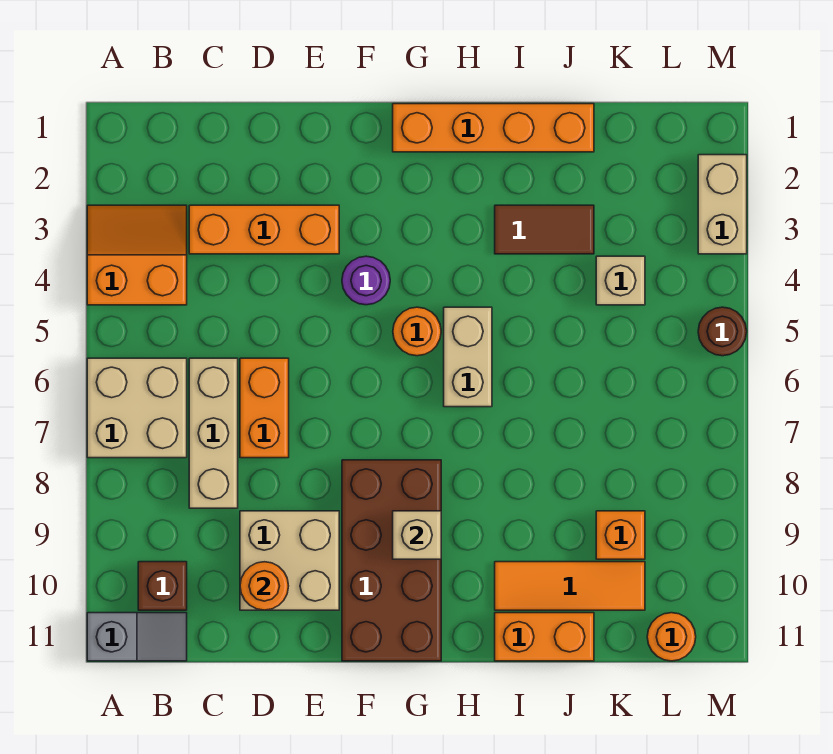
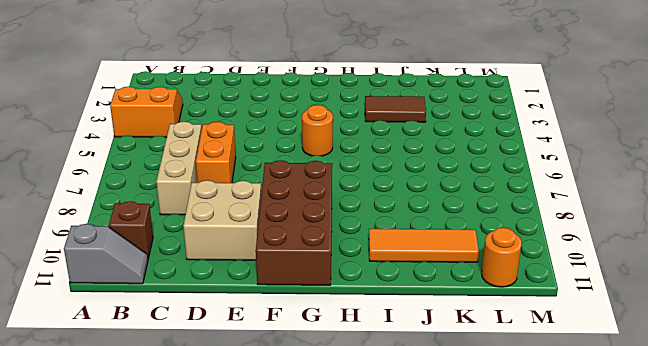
none -> tan 2x2 brick [87,358,187,458]
none -> orange 1x3 brick [189,205,339,254]
none -> purple 1x1 round brick [342,256,390,305]

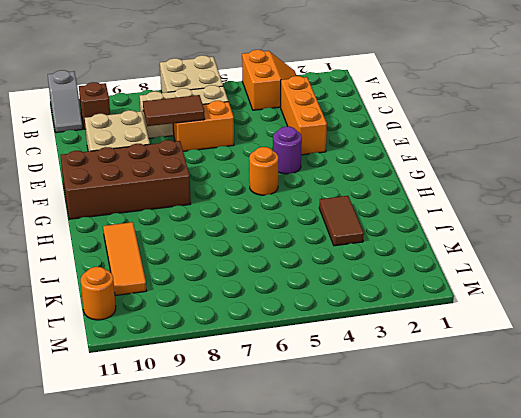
brown 1x2 tile [143,95,205,126] -> none
none -> orange 1x4 brick [393,104,594,152]
none -> tan 1x2 brick [444,307,492,407]
none -> orange 1x2 brick [495,613,594,661]

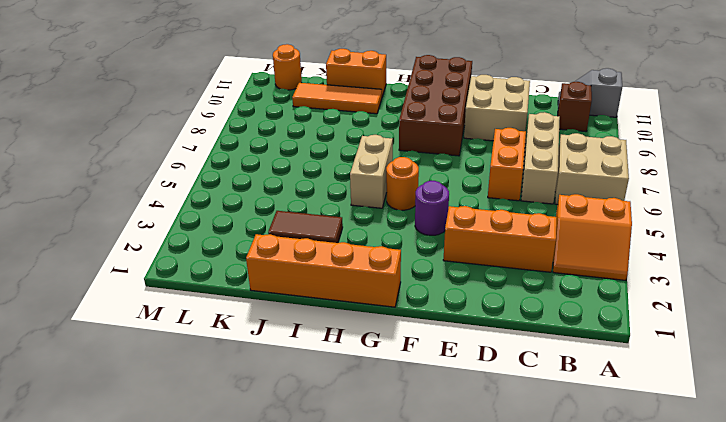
none -> tan 1x1 brick [596,256,645,305]
none -> orange 1x1 brick [596,511,645,559]
none -> tan 1x2 brick [698,155,747,254]

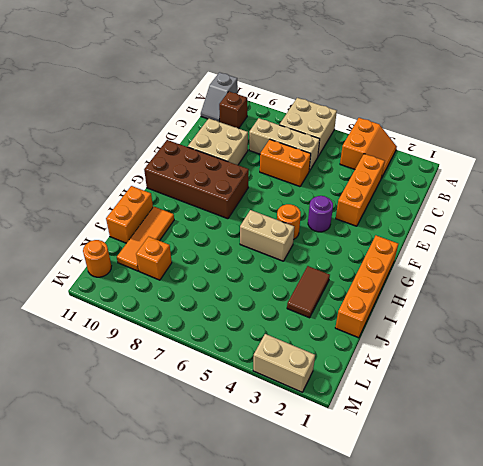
none -> tan 1x1 brick [596,256,645,305]
none -> brown 1x1 round brick [698,307,747,356]
none -> orange 1x1 round brick [240,562,288,610]

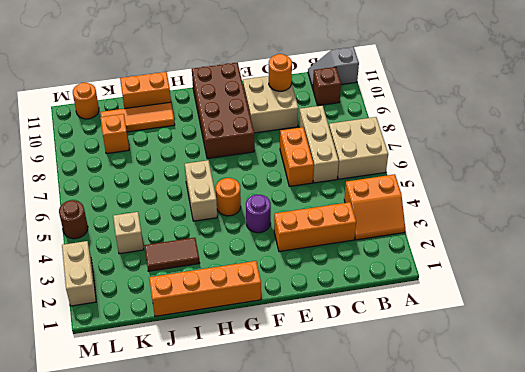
none -> tan 1x1 brick [393,511,441,559]

